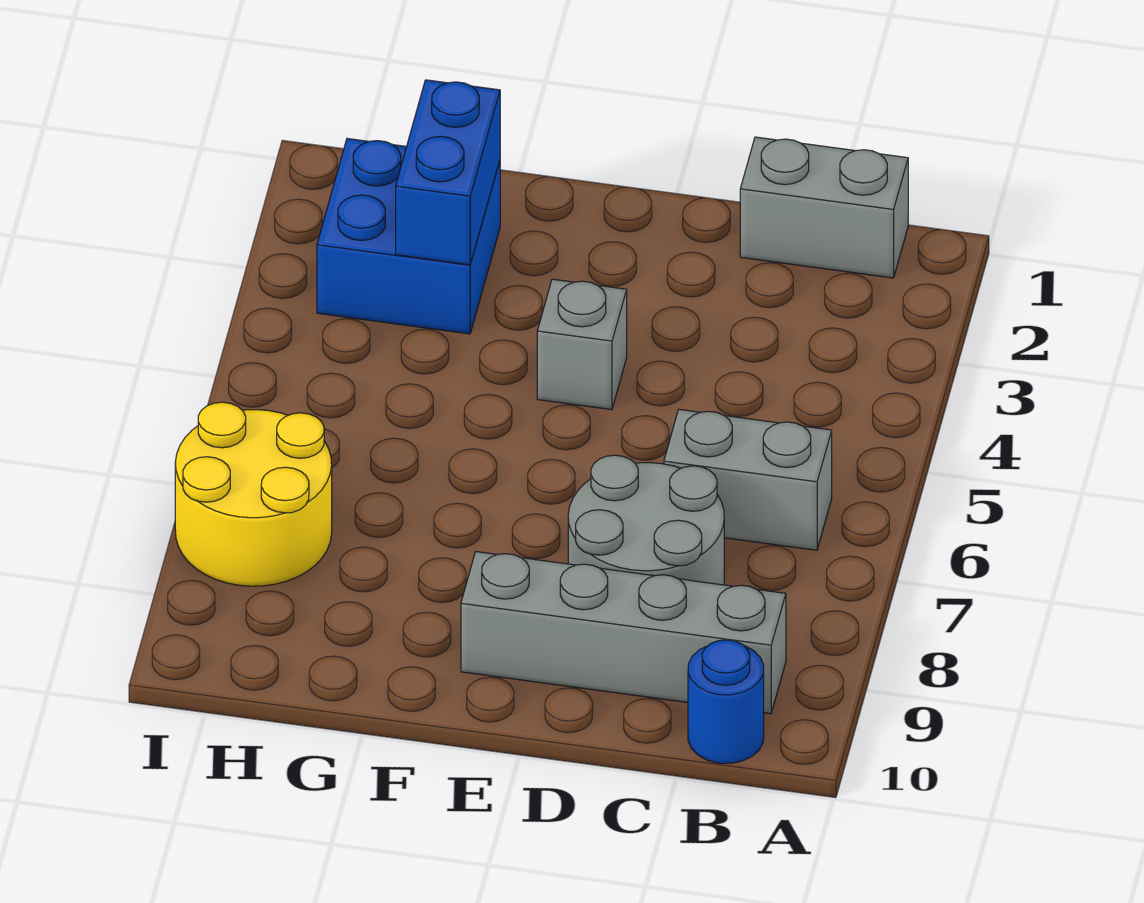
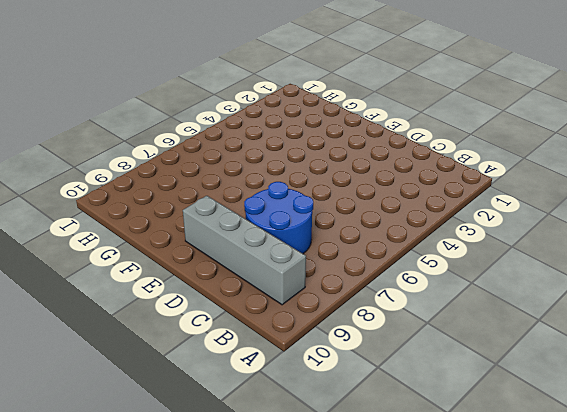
blue 2x2 round brick [244,182,313,254] -> grey 2x2 round brick [568,455,724,585]
none -> grey 1x2 brick [740,137,908,278]
none -> grey 1x2 brick [664,409,832,550]

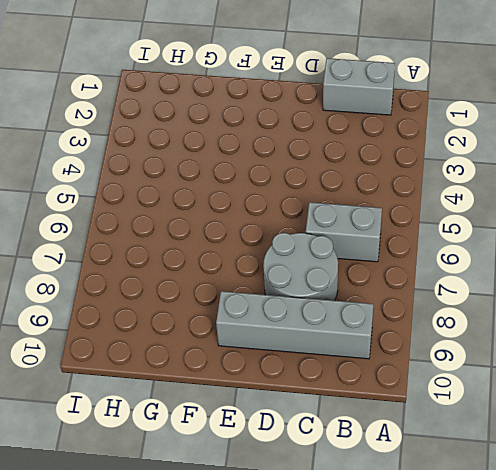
none -> blue 1x1 round brick [688,640,764,763]
none -> grey 1x1 brick [537,279,627,410]

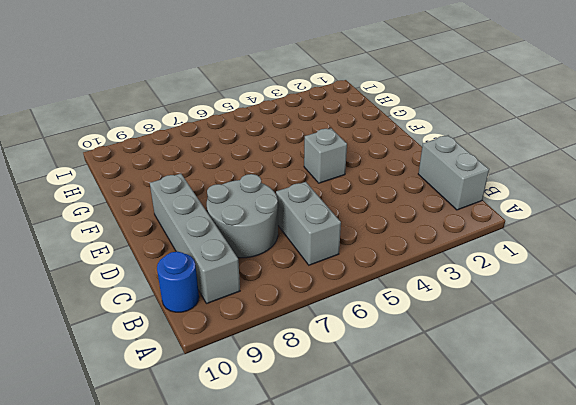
none -> blue 2x2 brick [317,139,500,334]
none -> yellow 2x2 round brick [175,402,332,586]

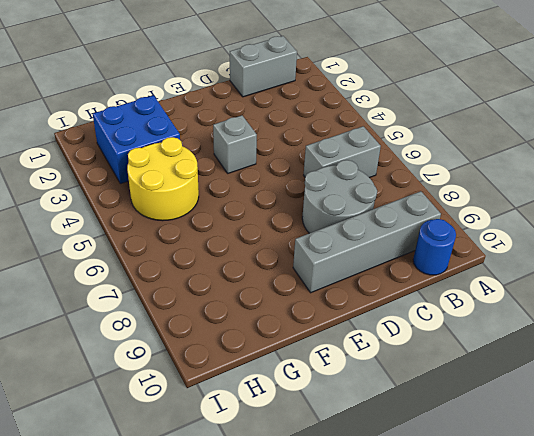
yellow 2x2 round brick [127,137,199,221] -> yellow 2x2 round brick moved to [175,402,332,586]
none -> blue 1x2 brick [396,80,500,265]

